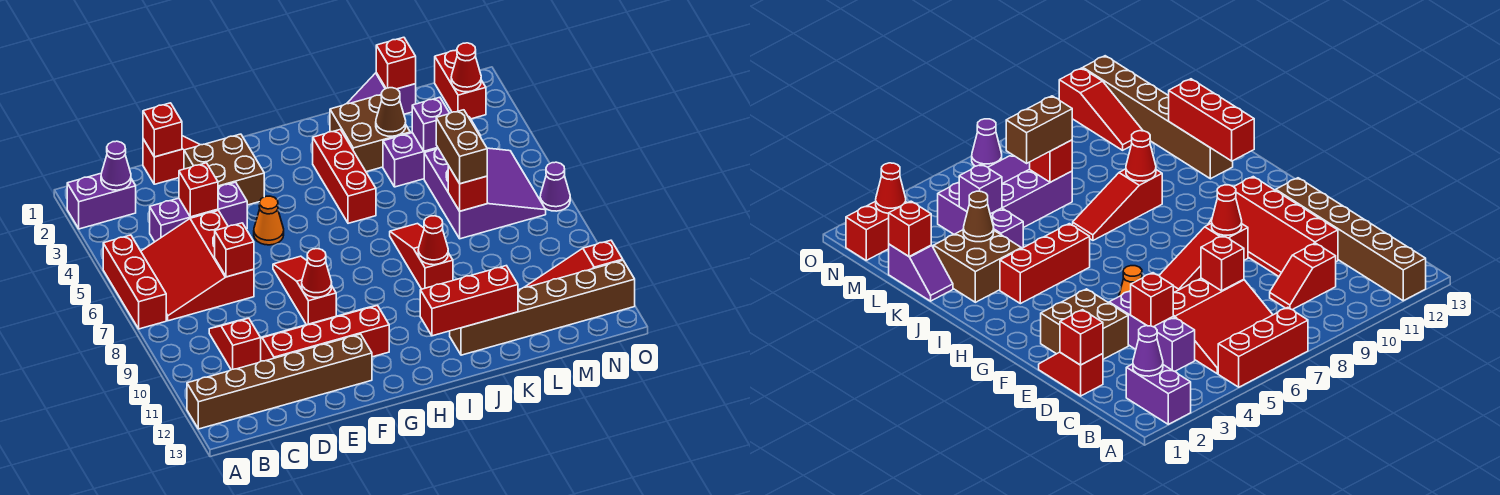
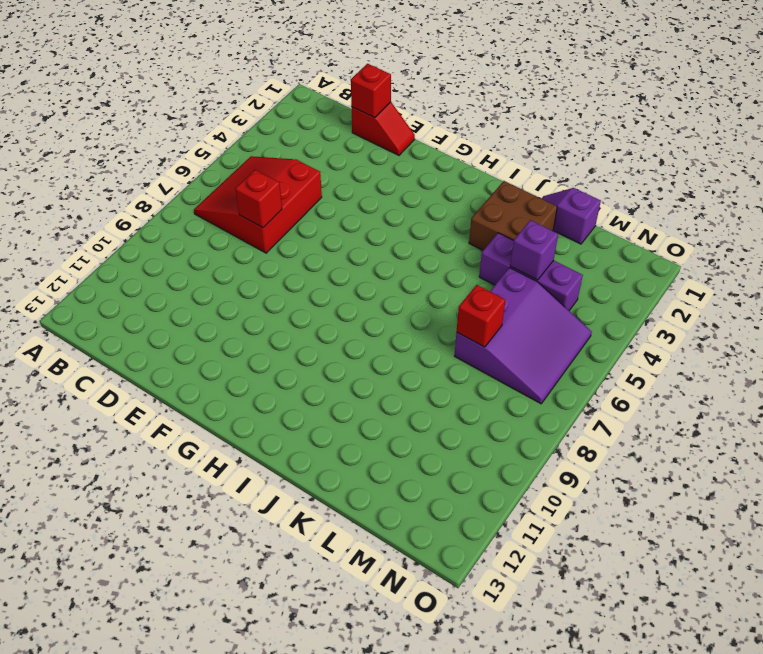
none -> purple 1x2 brick [67,174,136,229]
none -> red 1x3 brick [103,235,166,329]
none -> brown 1x6 brick [187,334,372,429]
none -> purple 1x3 brick [150,182,247,242]

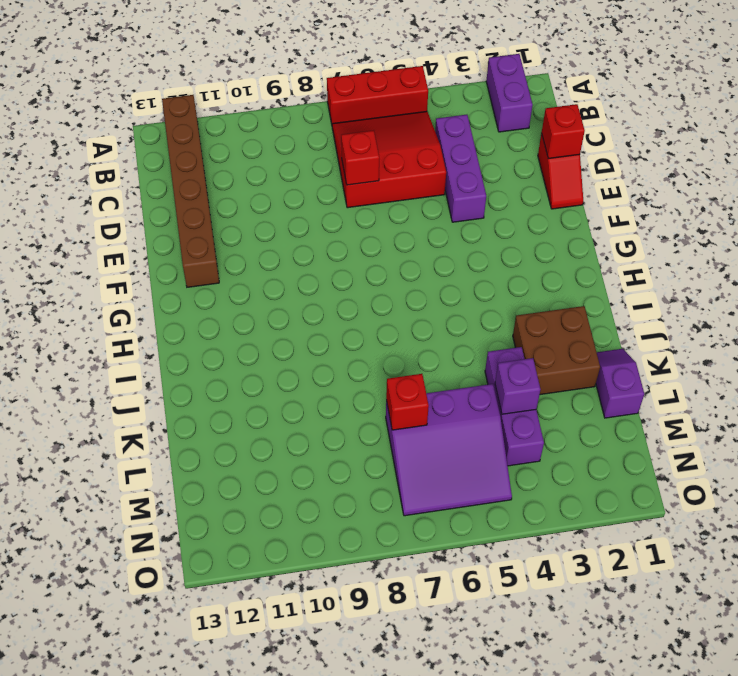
none -> red 1x2 slope [209,318,261,370]
none -> red 2x4 slope [261,305,389,361]
none -> brown 2x2 brick [184,134,264,205]
none -> orange 1x1 cone [254,196,284,245]

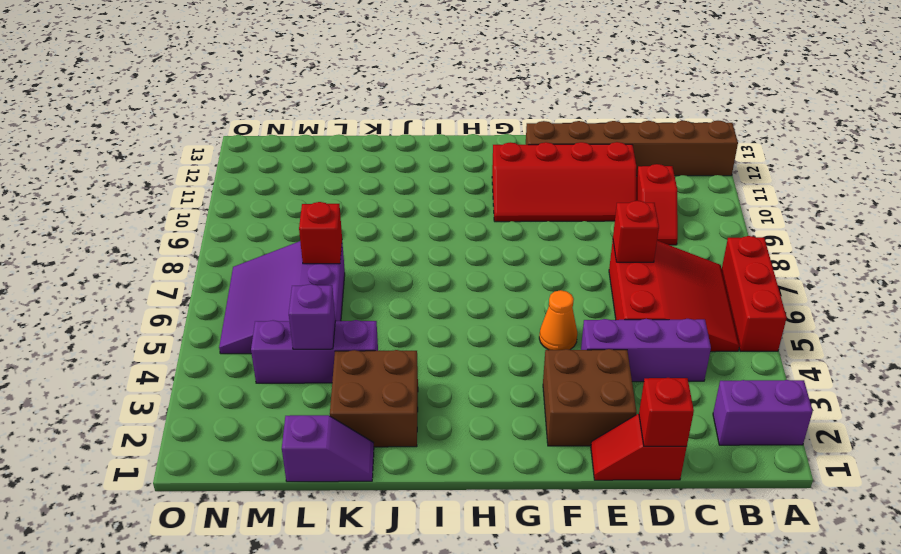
none -> red 1x3 slope [273,256,336,325]
none -> red 1x3 brick [313,130,376,223]
none -> red 1x3 slope [390,224,453,289]
none -> brown 1x6 brick [450,260,635,355]

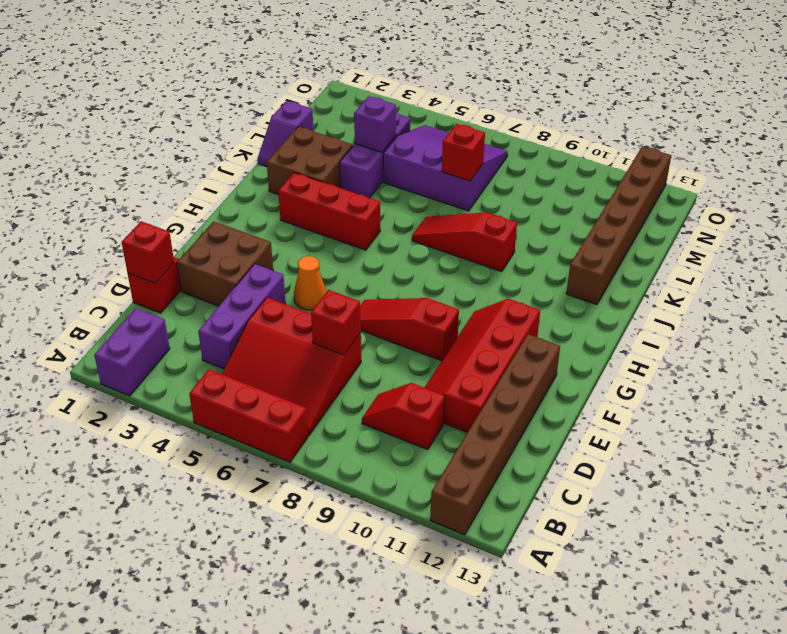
none -> red 1x3 slope [526,240,623,287]
none -> red 1x2 brick [435,50,486,119]
none -> purple 1x1 cone [540,162,570,211]
none -> purple 1x1 cone [101,141,131,190]

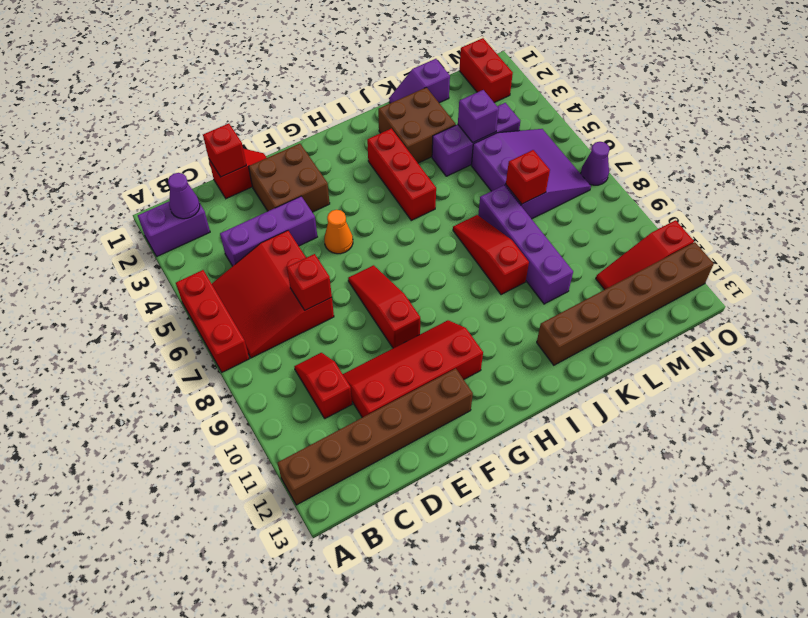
purple 1x4 brick [478,185,573,304] -> none
none -> red 1x1 brick [179,163,218,217]
none -> red 1x1 cone [302,249,332,297]
none -> red 1x3 brick [420,266,518,336]
none -> red 1x1 cone [418,216,448,265]

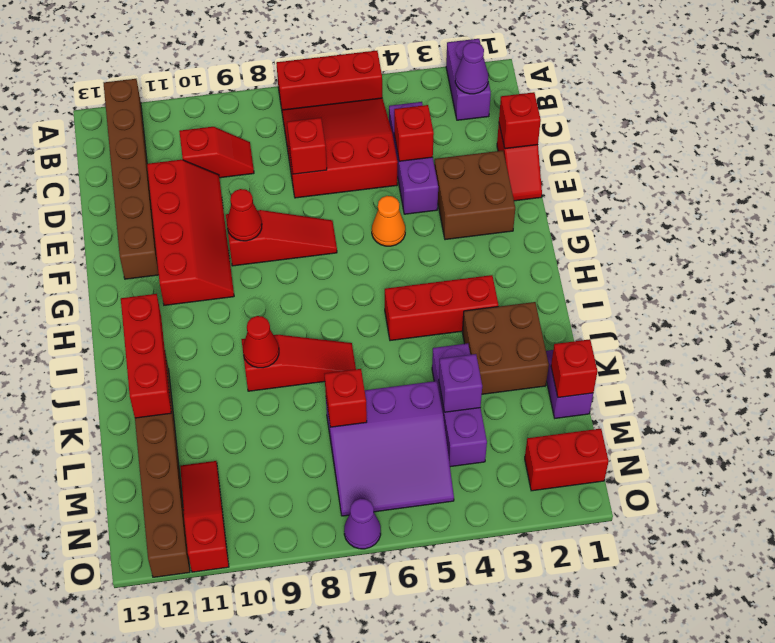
none -> brown 1x1 cone [376,88,406,136]
none -> red 1x1 cone [451,43,481,92]
none -> brown 1x2 brick [436,110,487,184]

